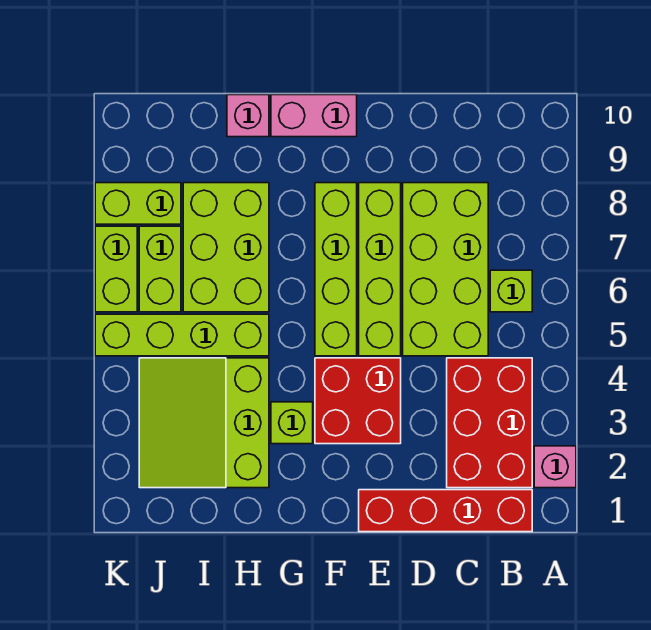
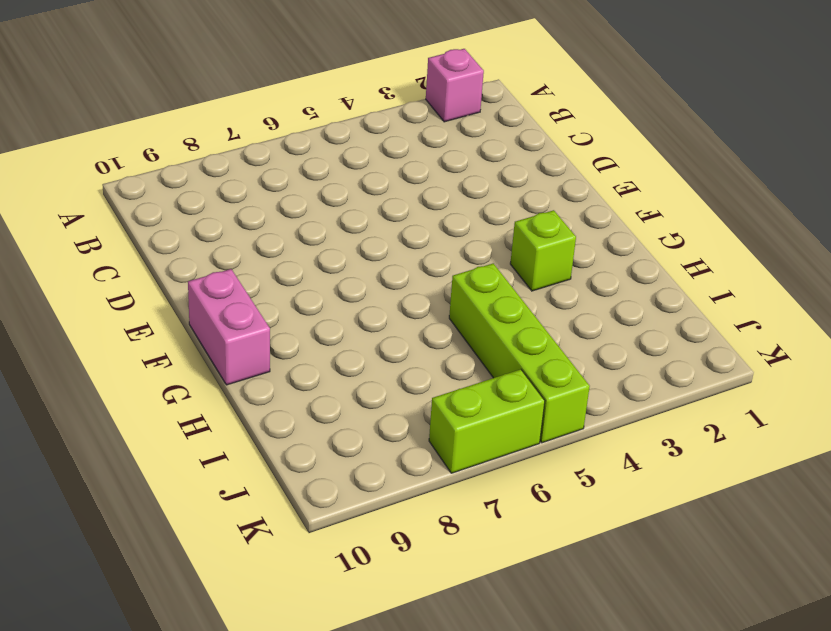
none -> red 1x4 brick [359,490,532,532]
none -> red 2x3 brick [447,358,532,488]
none -> lime 1x1 brick [490,270,532,312]

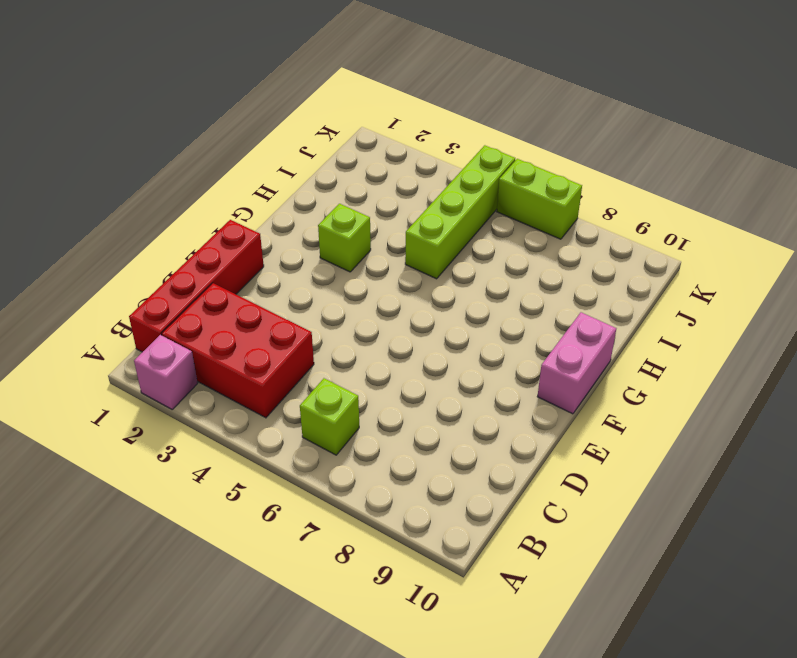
none -> lime 2x4 brick [403,183,488,356]
none -> red 2x2 brick [315,358,401,444]
none -> lime 1x4 brick [359,183,401,356]

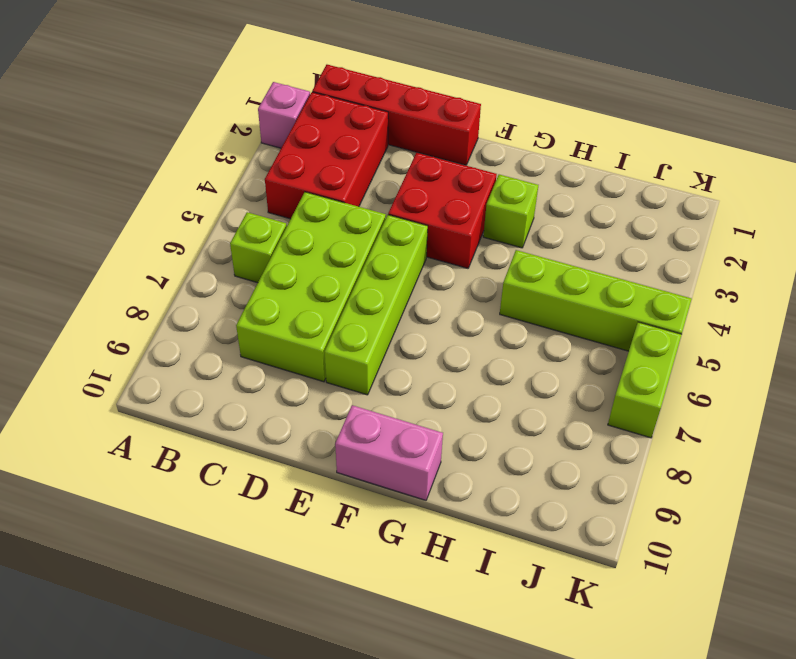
none -> lime 1x4 brick [315,183,357,356]
none -> lime 3x3 slope [139,358,269,488]
none -> lime 2x3 brick [183,183,269,312]

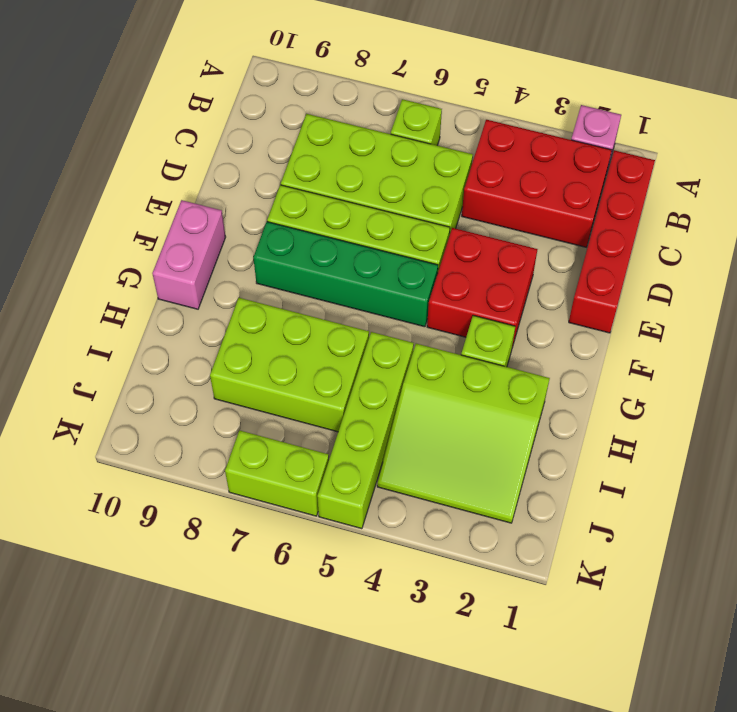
green 1x4 brick [253,222,438,327] -> lime 1x4 brick [315,183,357,356]
none -> pink 1x1 brick [227,95,269,137]
none -> lime 1x2 brick [139,226,181,312]
none -> lime 1x2 brick [95,183,181,224]

